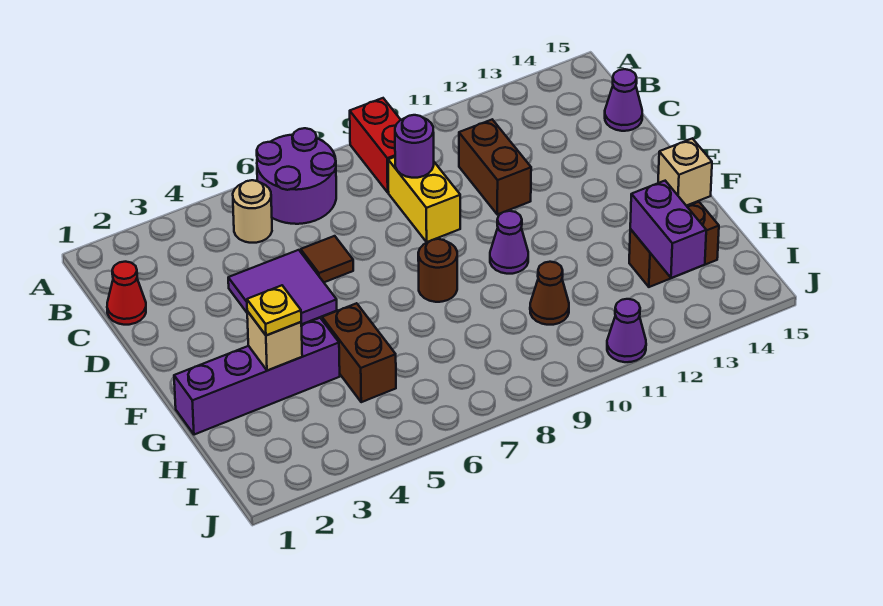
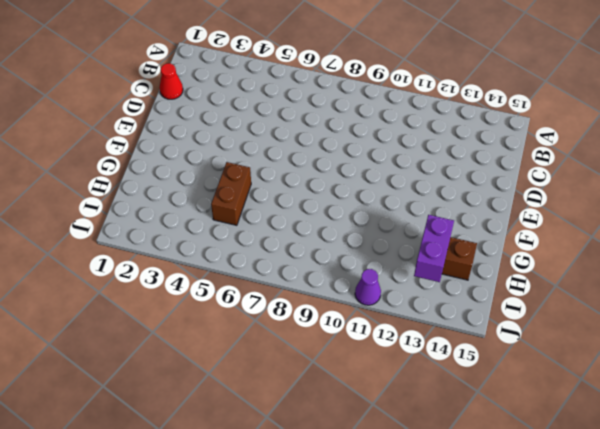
none -> purple 2x2 round brick [257,128,336,224]
none -> red 1x2 brick [350,98,401,192]
none -> tan 1x1 round brick [233,180,272,243]

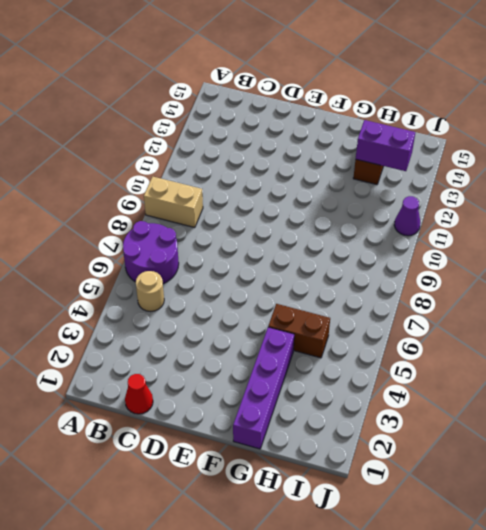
tan 1x2 brick [144,177,203,228] -> red 1x2 brick [350,98,401,192]
none -> yellow 1x2 brick [388,157,460,242]
none -> brown 1x2 brick [459,120,531,214]
none -> purple 1x1 cone [605,69,642,131]

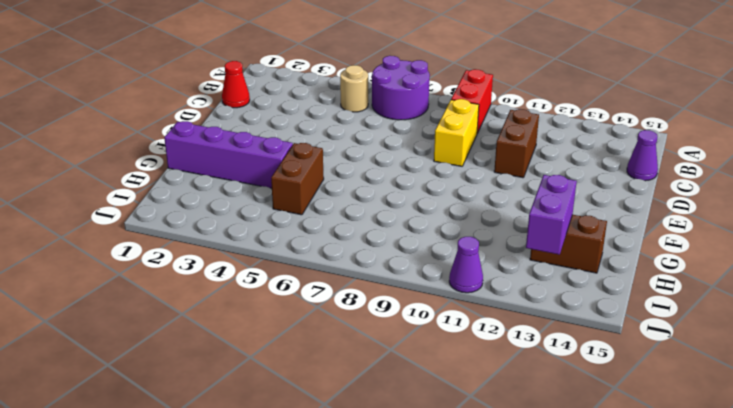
none -> purple 2x2 tile [228,250,337,324]
none -> brown 1x1 tile [301,236,353,282]
none -> brown 1x1 round brick [418,239,457,302]

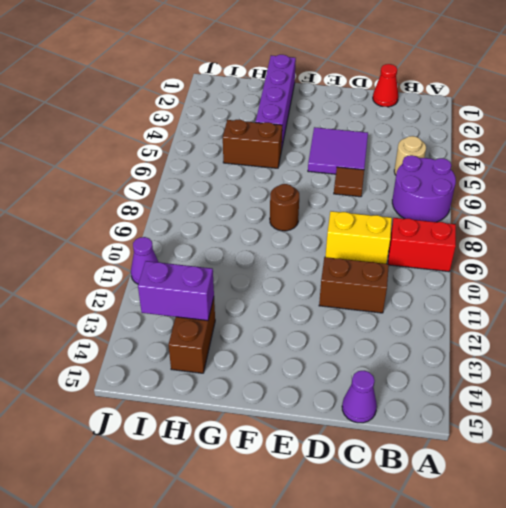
none -> purple 1x1 cone [490,211,528,274]
none -> tan 1x1 brick [658,139,712,206]
none -> brown 1x1 cone [530,262,569,325]

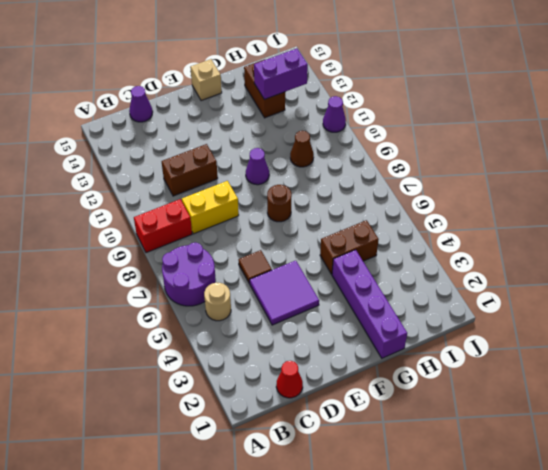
none -> purple 1x1 round brick [395,115,434,178]
none -> tan 1x1 brick [247,311,302,371]
none -> yellow 1x1 plate [247,285,301,335]

